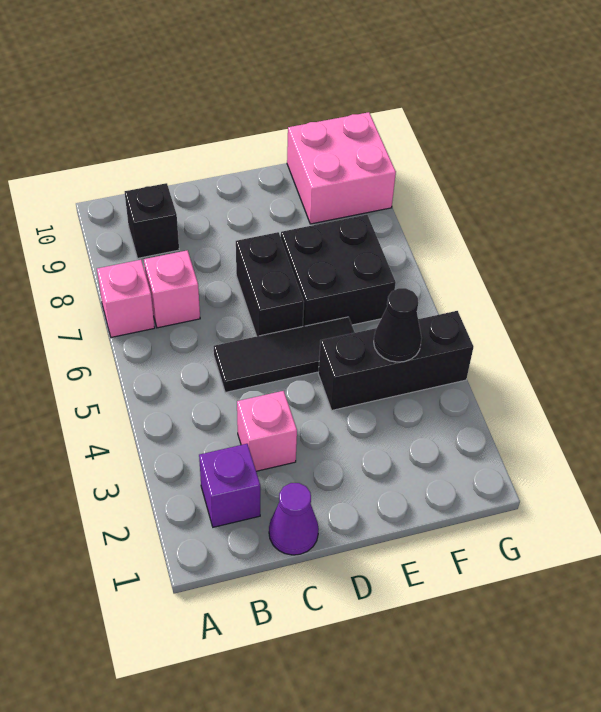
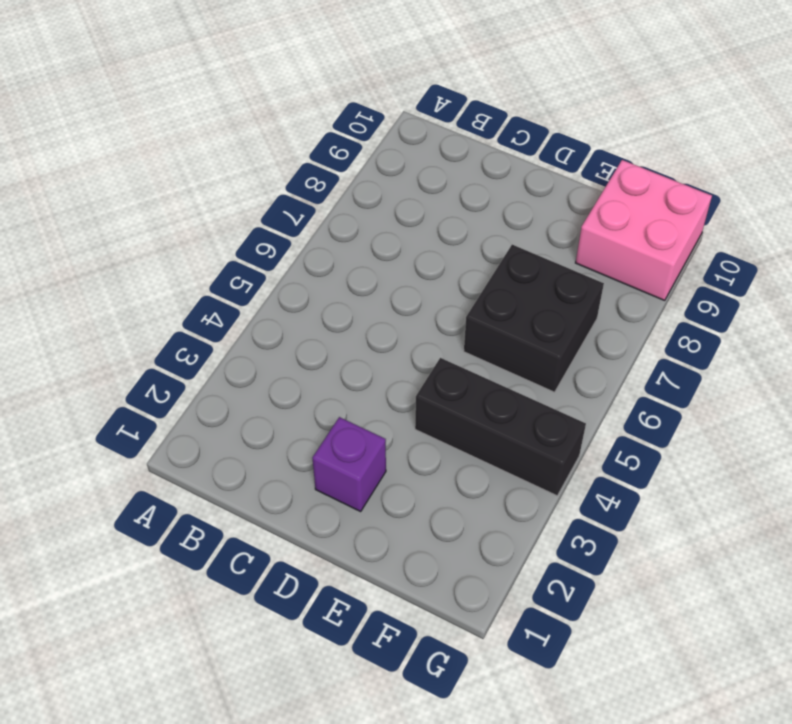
purple 1x1 brick [313,417,386,511] -> purple 1x1 brick moved to [199,444,260,527]
none -> pink 1x1 brick [97,260,155,337]
none -> pink 1x1 brick [144,250,200,328]
none -> black 1x1 brick [125,183,179,258]

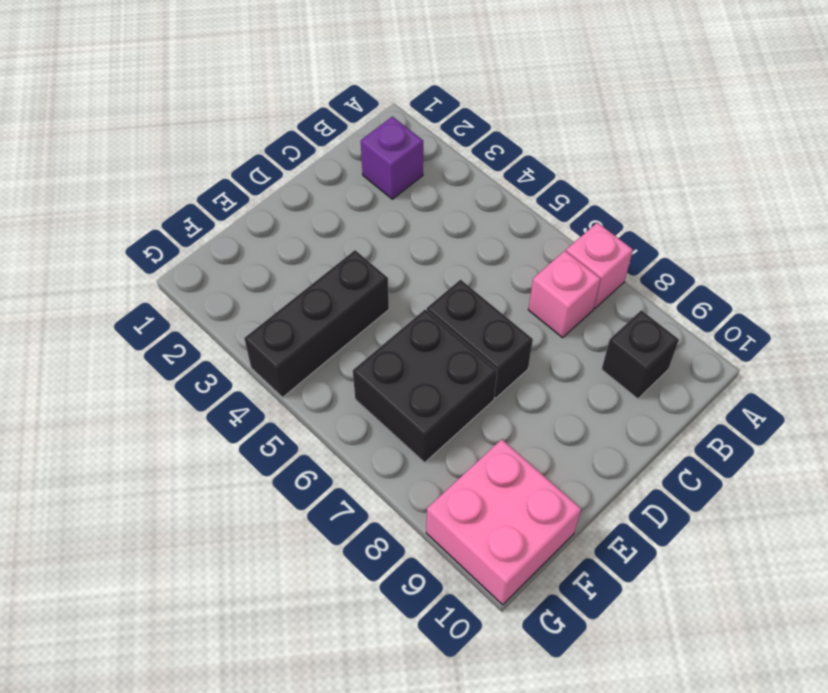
none -> purple 1x1 cone [269,483,319,555]
none -> pink 1x1 brick [237,391,297,471]
none -> black 1x3 tile [214,317,355,392]

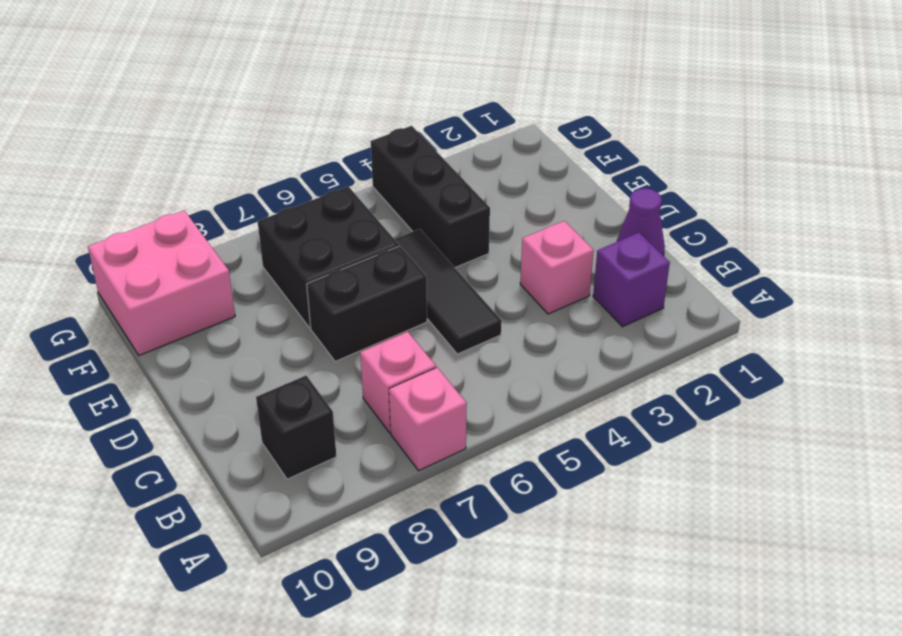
none -> black 1x1 cone [374,288,422,362]

